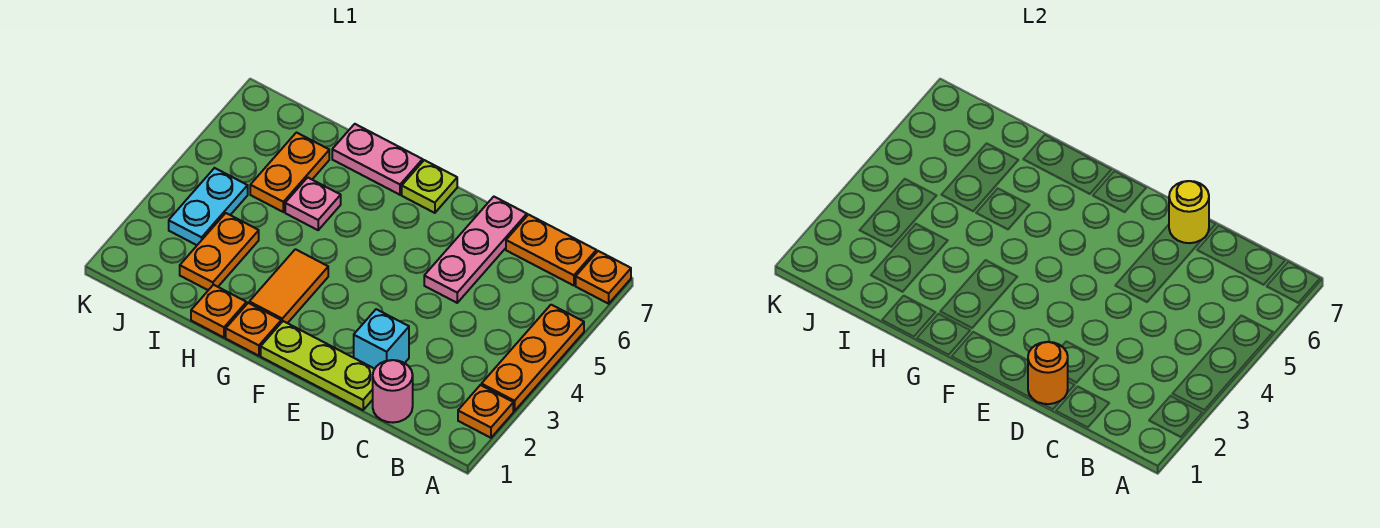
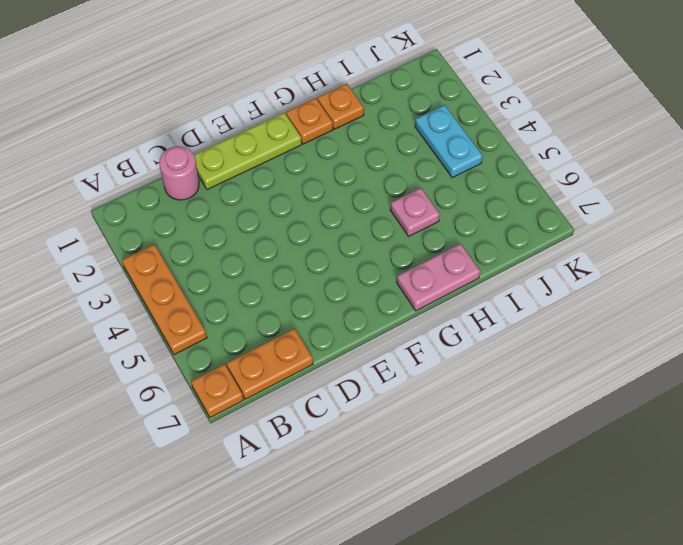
none -> orange 1x1 plate [458,385,513,438]
none -> cyan 1x1 brick [354,309,409,369]
none -> pink 1x3 plate [424,197,527,303]

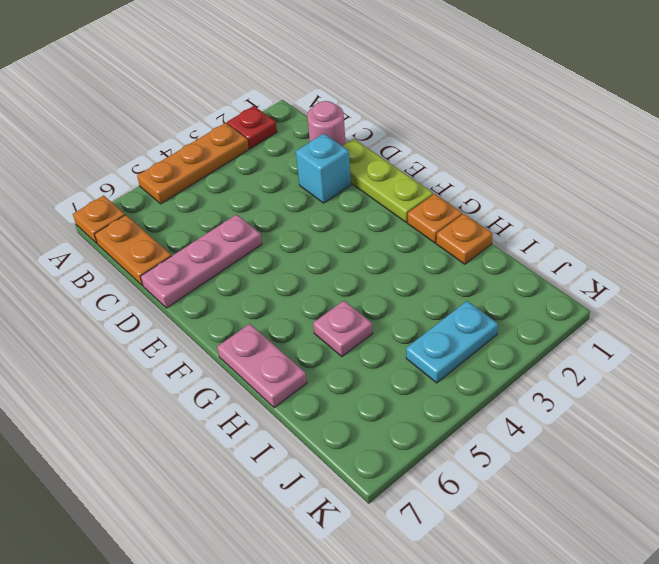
red 1x1 plate [227,106,277,149] -> orange 1x1 plate [458,385,513,438]
none -> lime 1x1 plate [402,160,457,213]
none -> orange 1x2 tile [249,249,328,323]
none -> orange 1x2 plate [180,213,259,290]

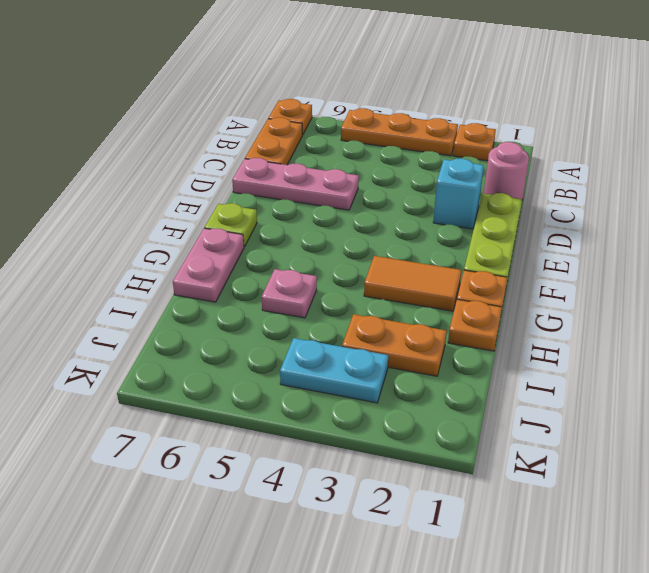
none -> orange 1x2 plate [250,133,329,212]
none -> orange 1x1 round brick [1028,342,1068,404]
none -> yellow 1x1 round brick [1169,181,1209,243]

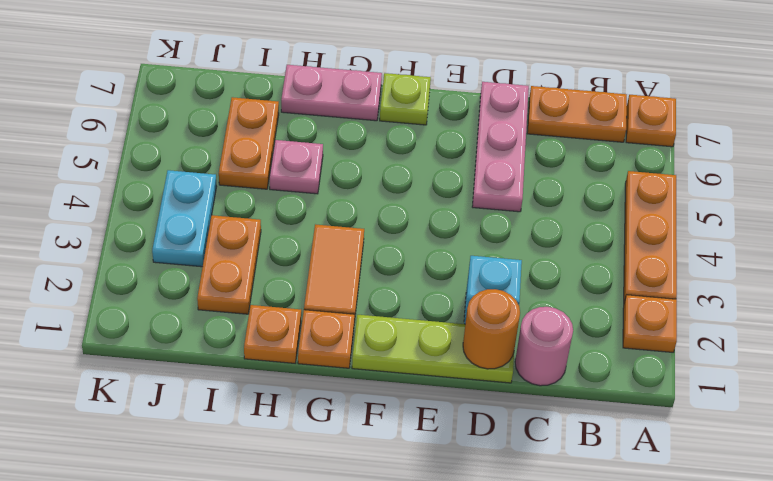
none -> yellow 1x1 round brick [1169,181,1209,243]

